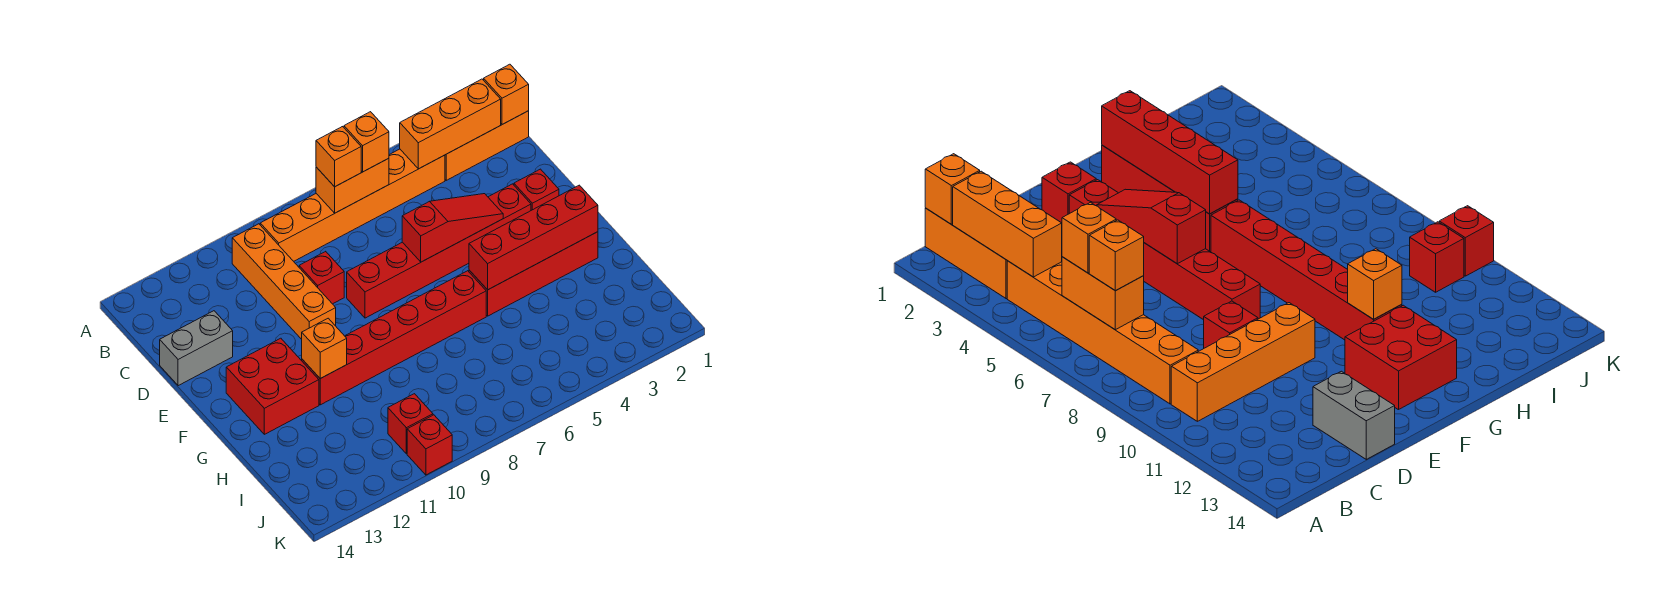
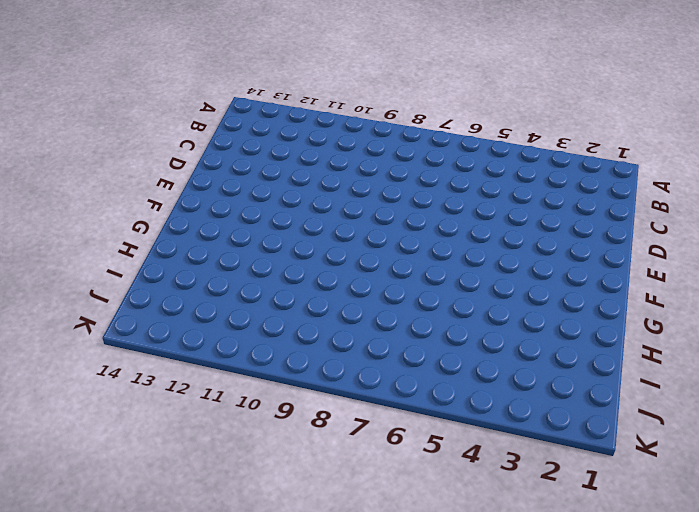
none -> orange 1x3 brick [445,111,529,180]
none -> orange 1x6 brick [260,149,445,261]
none -> orange 1x4 brick [232,224,336,339]

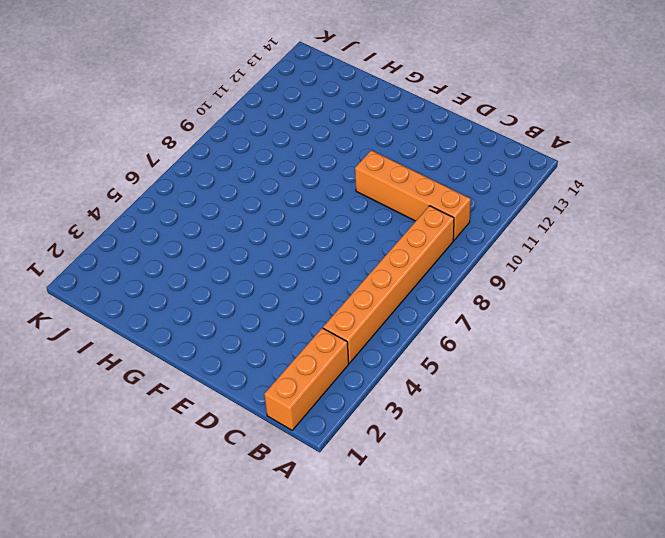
none -> red 1x1 brick [299,251,344,304]
none -> grey 1x2 brick [160,311,233,386]
none -> red 1x1 brick [514,169,559,210]

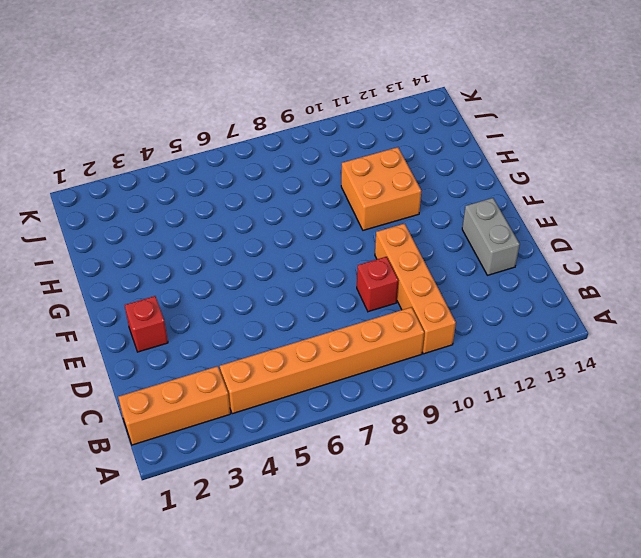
grey 1x2 brick [462,198,520,275] -> grey 1x2 brick turned to [160,311,233,386]
orange 2x2 brick [341,147,421,230] -> red 1x6 brick [302,271,486,405]
none -> red 1x6 brick [347,184,531,318]
none -> red 2x2 brick [226,338,319,434]
none -> red 1x4 brick [469,232,598,316]

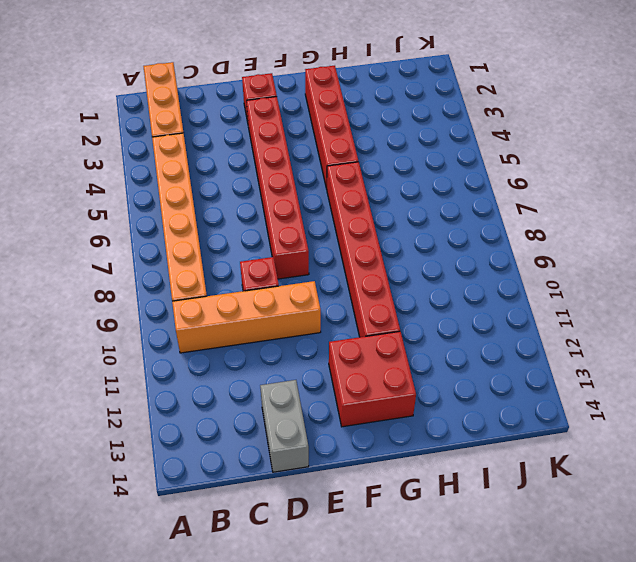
none -> red 1x1 brick [388,394,433,454]
none -> red 1x1 brick [407,415,452,475]
none -> orange 1x1 brick [484,64,529,124]

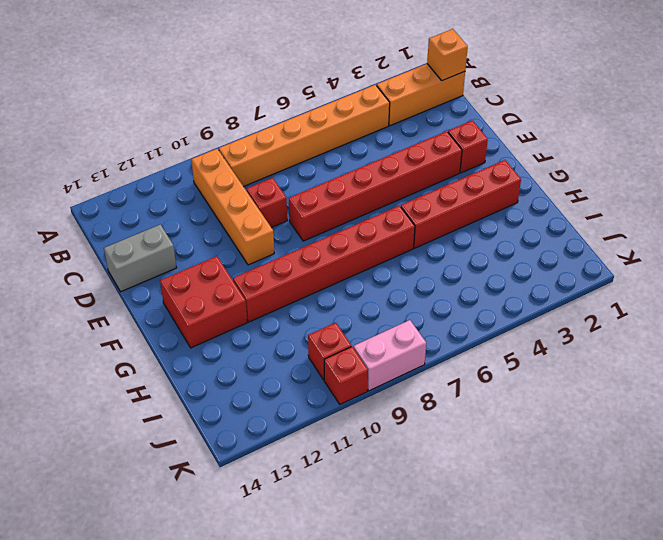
pink 1x2 brick [354,320,426,391] -> none
none -> orange 1x3 brick [400,79,501,169]
none -> orange 1x2 brick [316,158,389,213]
none -> red 1x3 slope [402,194,503,262]

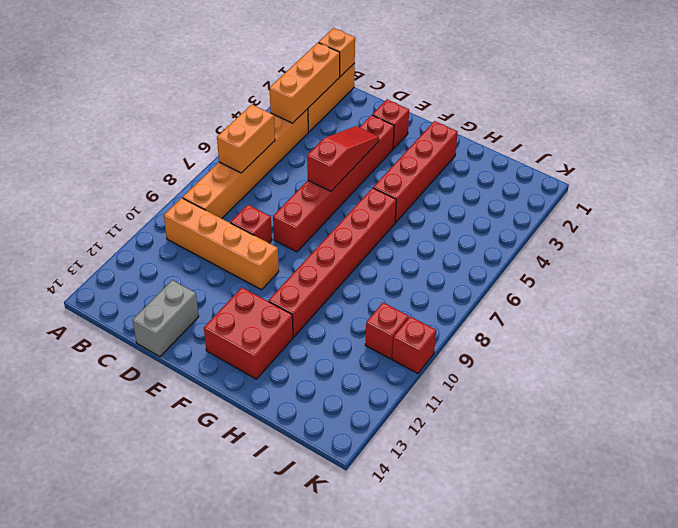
none -> red 1x4 brick [469,185,598,290]
none -> orange 1x1 brick [302,318,347,378]
none -> orange 1x1 brick [344,112,389,172]

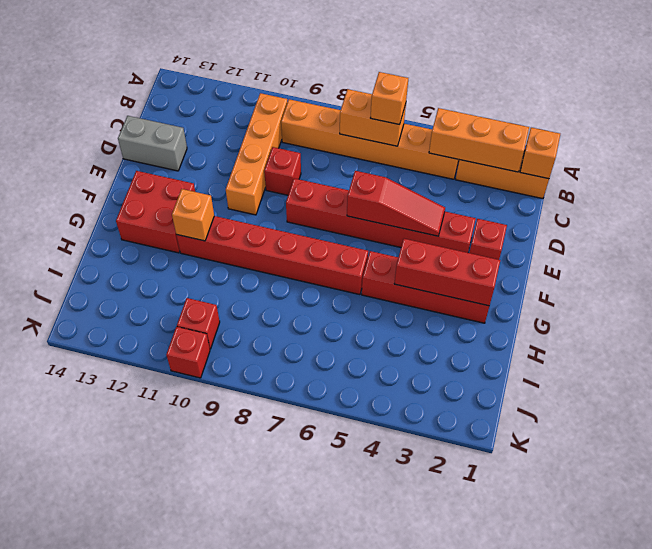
red 1x3 brick [394,239,500,306] -> red 1x4 brick [469,185,598,290]
none -> orange 1x1 brick [316,127,361,187]

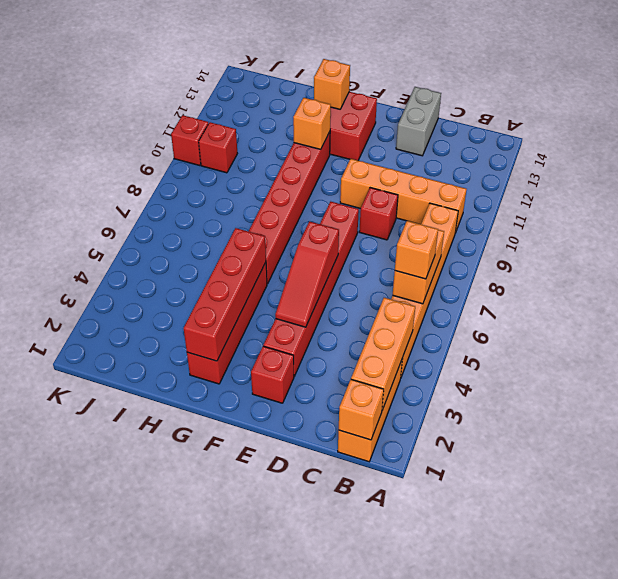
orange 1x1 brick [314,59,350,109] -> orange 1x1 brick moved to [316,127,361,187]

